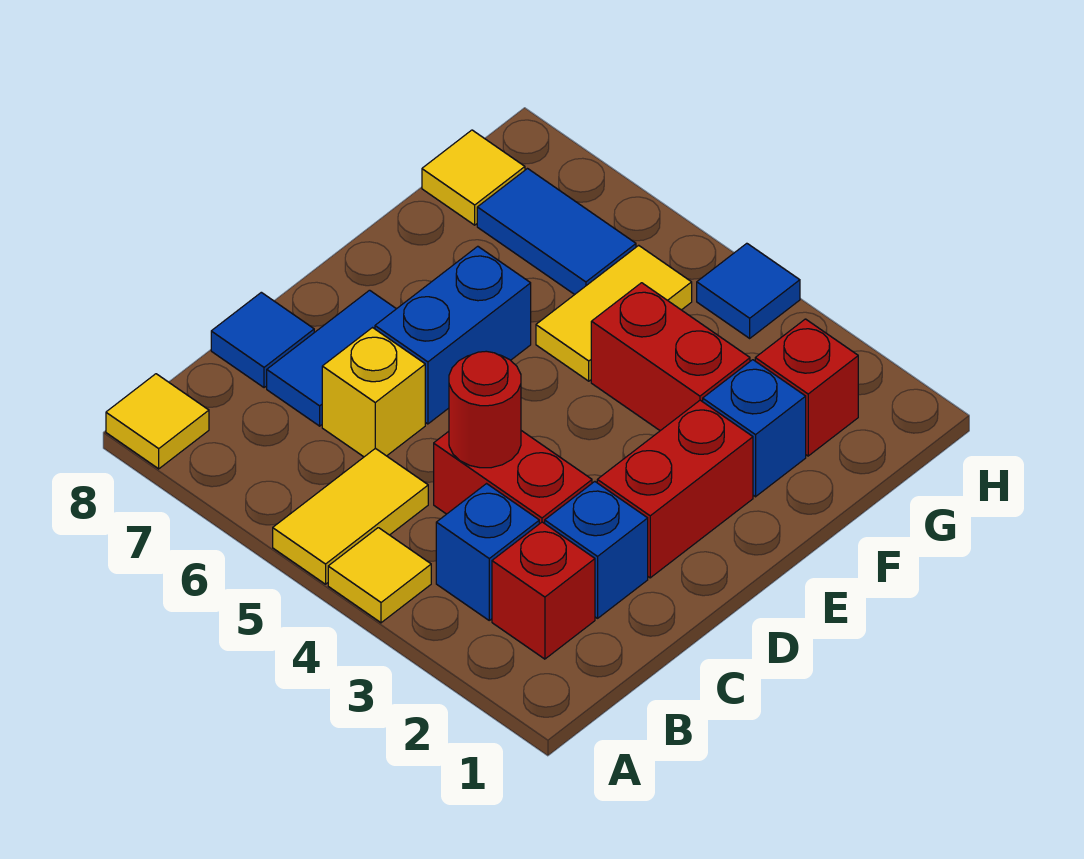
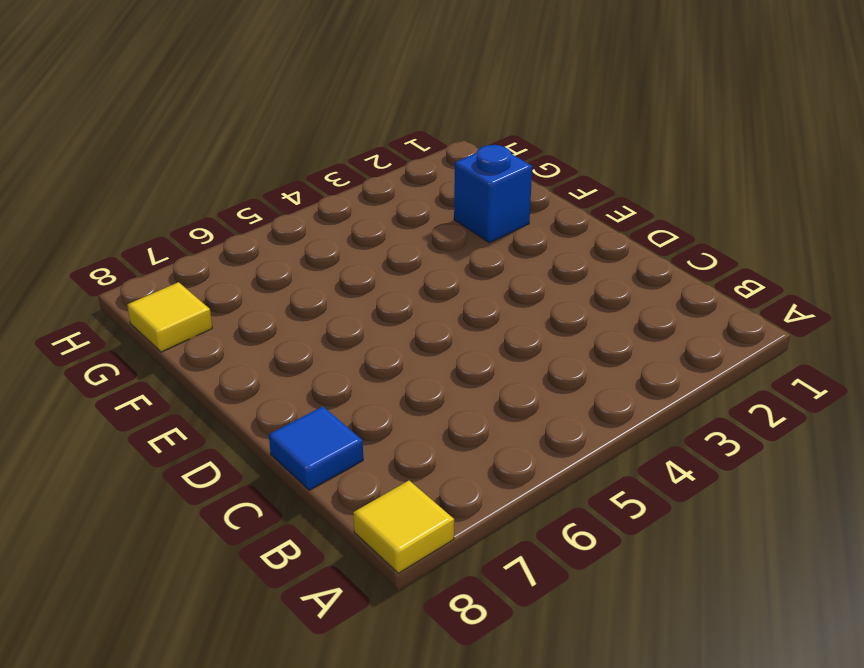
none -> yellow 1x1 tile [328,528,431,623]
none -> yellow 1x2 tile [273,448,428,584]
none -> red 1x1 brick [492,522,595,659]

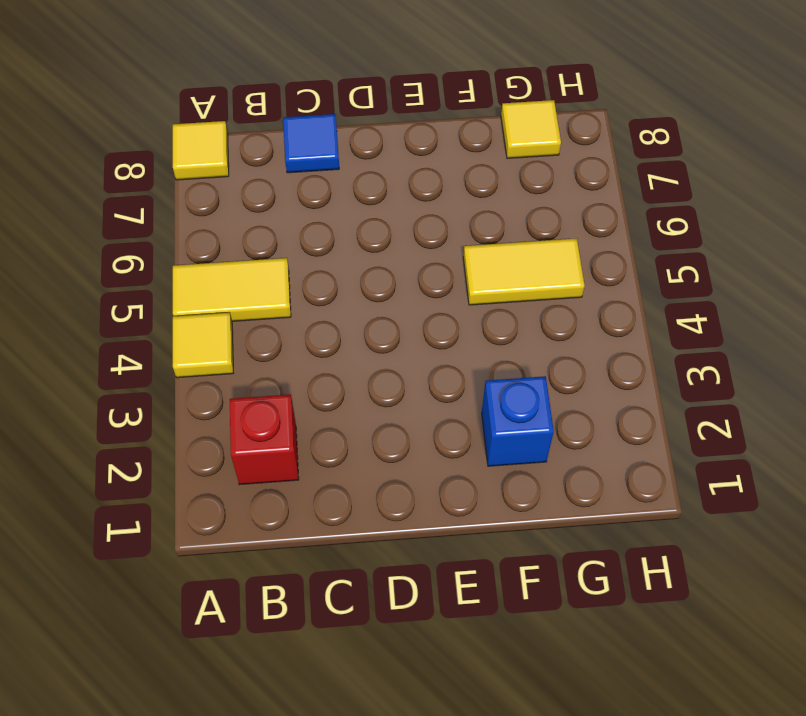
none -> blue 1x1 brick [436,484,539,620]
none -> blue 1x1 brick [545,482,648,618]
none -> red 1x2 brick [434,431,592,524]

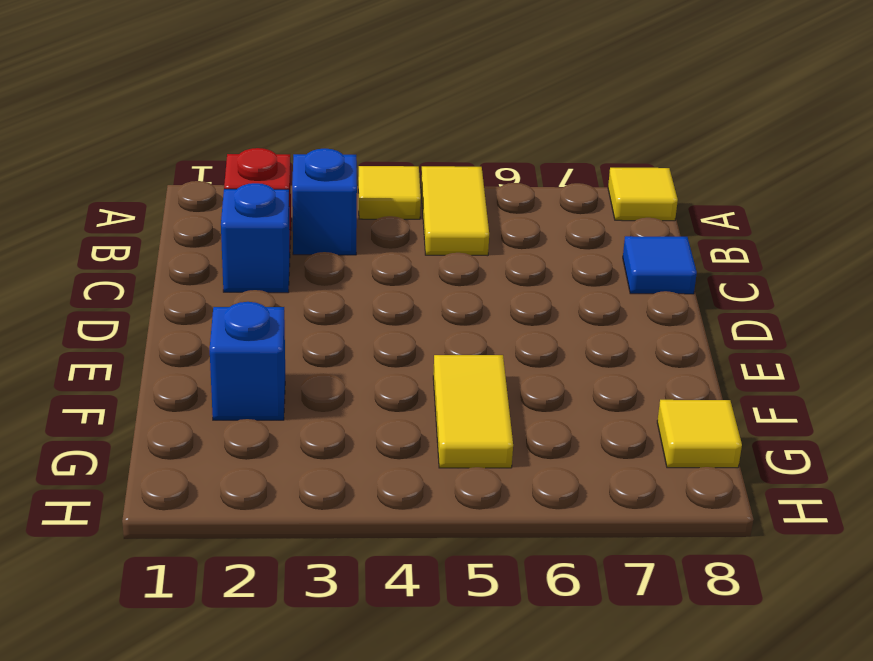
none -> red 1x2 brick [434,431,592,524]
none -> yellow 1x1 brick [322,328,425,457]
none -> blue 1x2 tile [267,290,396,426]

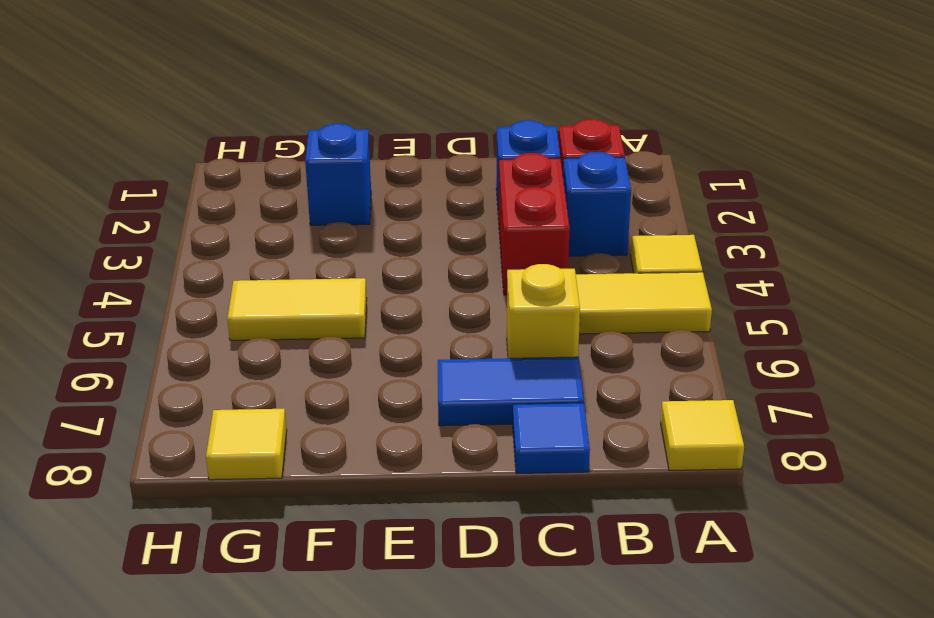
none -> red 1x2 brick [597,400,753,578]
none -> blue 1x2 brick [375,246,531,424]
none -> red 1x2 brick [591,283,750,431]

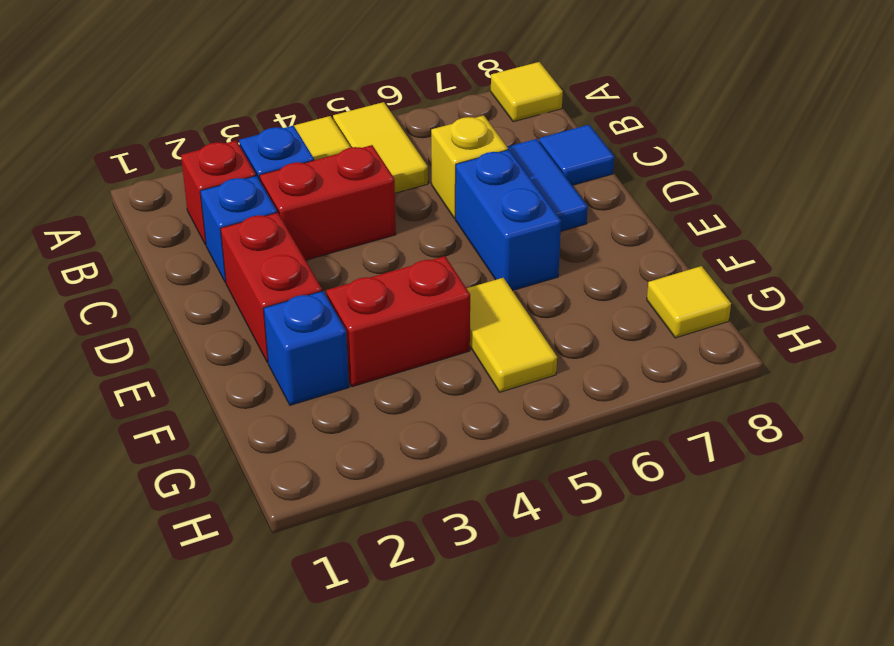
none -> red 1x1 brick [755,319,858,456]
none -> blue 1x2 tile [477,169,636,295]
none -> blue 1x1 tile [697,243,800,338]

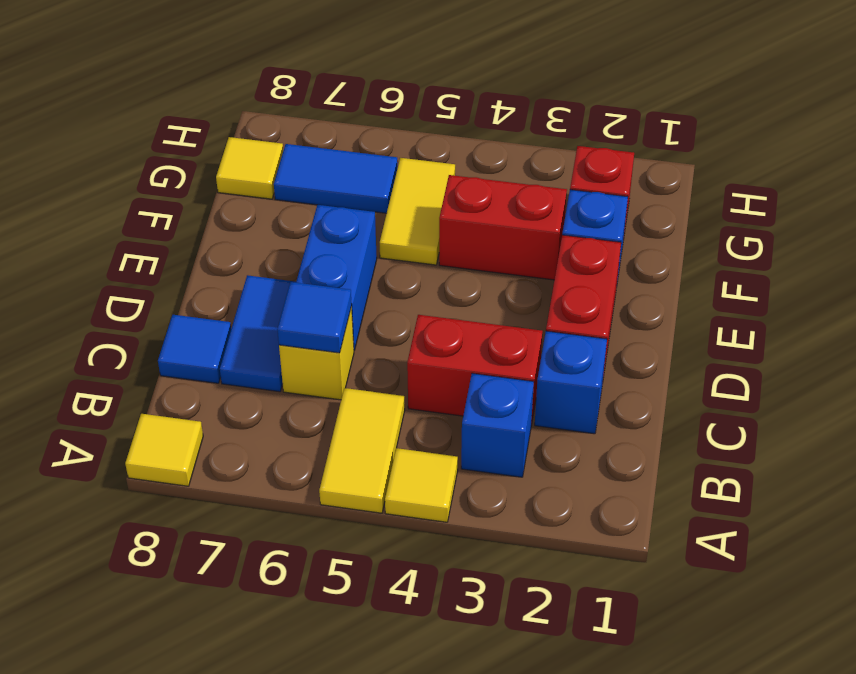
blue 1x1 tile [277,282,352,353] -> blue 1x1 tile moved to [697,243,800,338]
none -> red 1x1 brick [492,522,595,659]
none -> red 1x1 round brick [449,351,521,468]

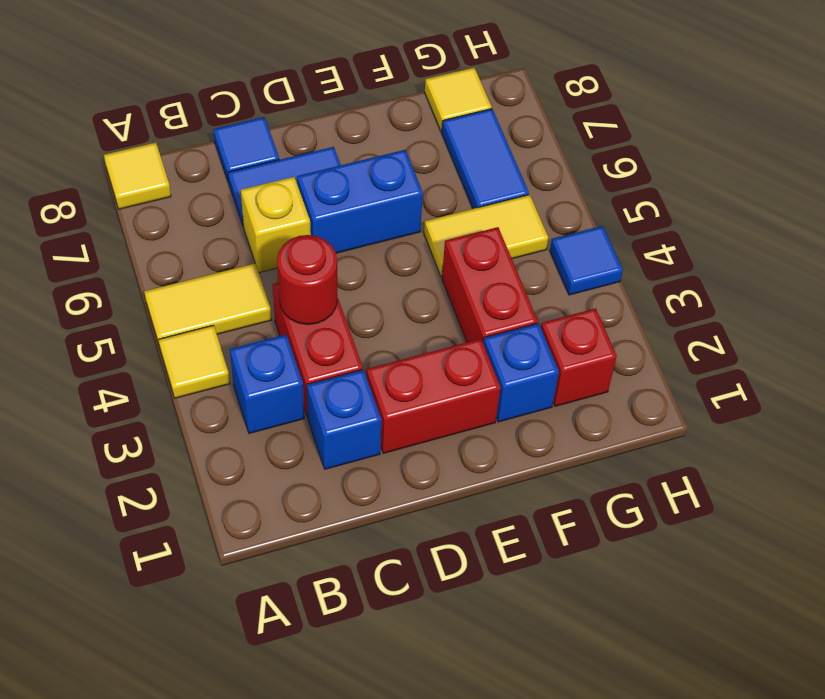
none -> red 1x1 brick [492,522,595,659]

